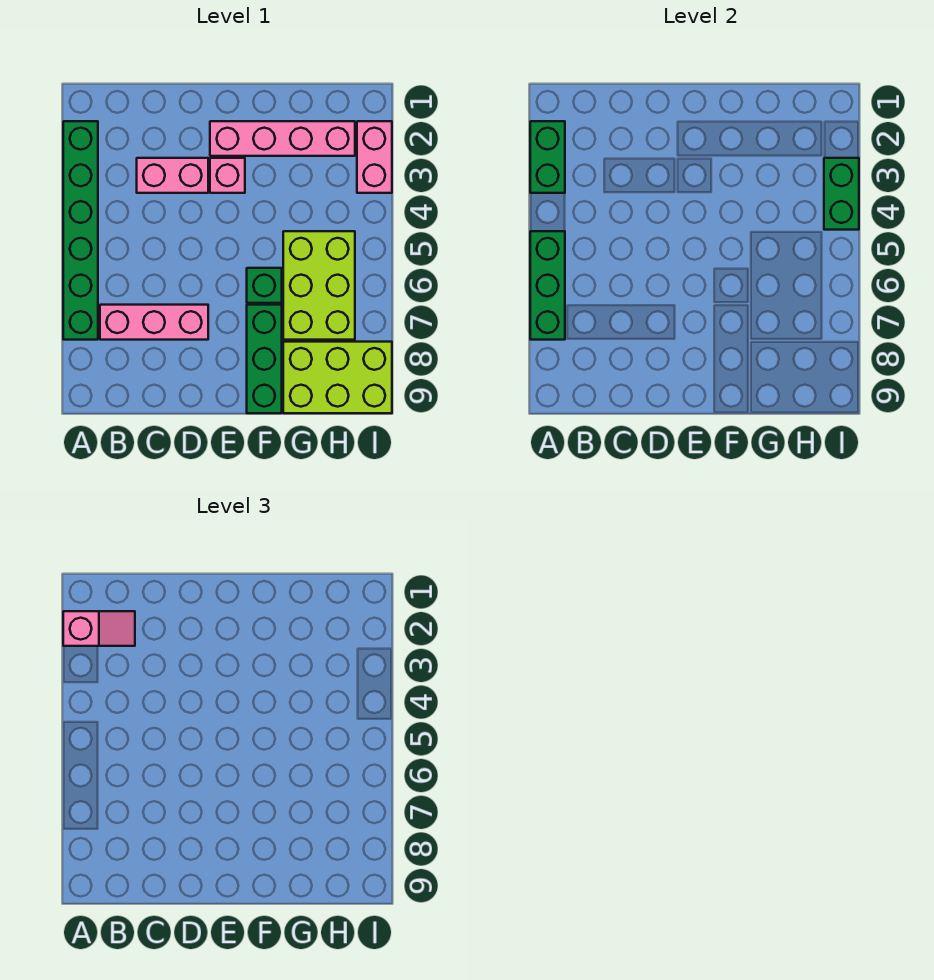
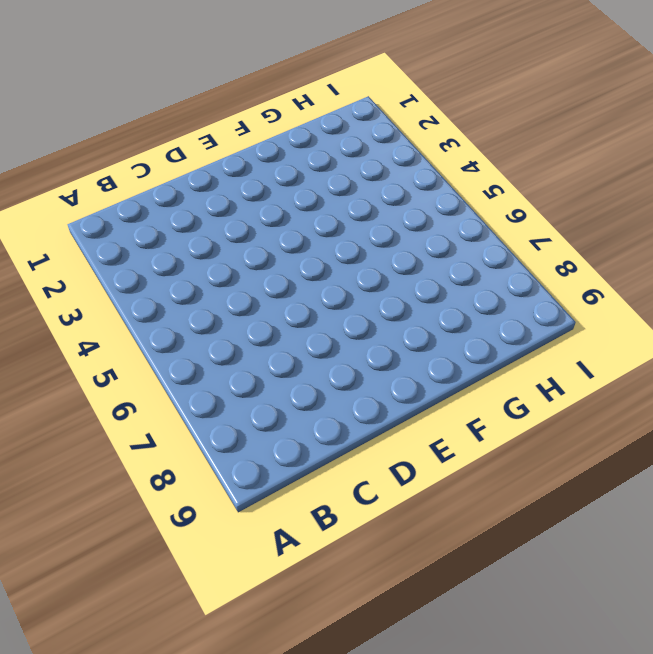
none -> green 1x6 brick [63,121,98,340]
none -> pink 1x3 brick [100,305,208,340]
none -> pink 1x2 brick [137,158,208,193]

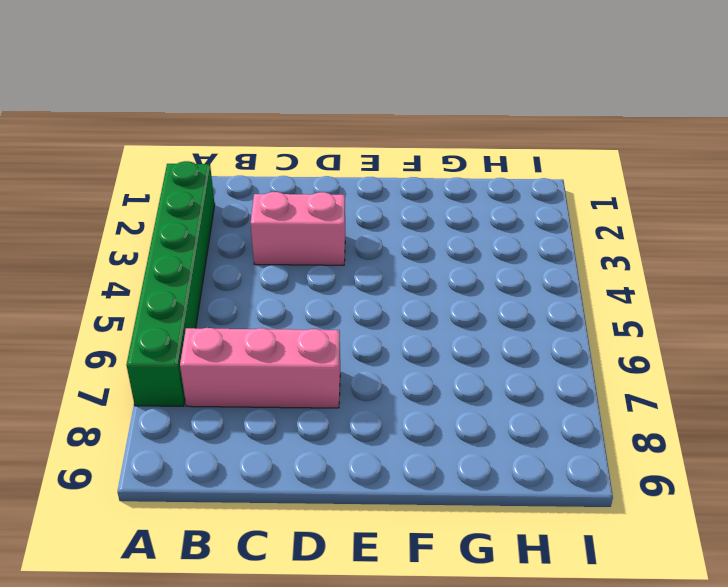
none -> pink 1x4 brick [210,121,355,156]
none -> pink 1x1 brick [210,158,245,193]
none -> green 1x1 brick [247,268,282,303]

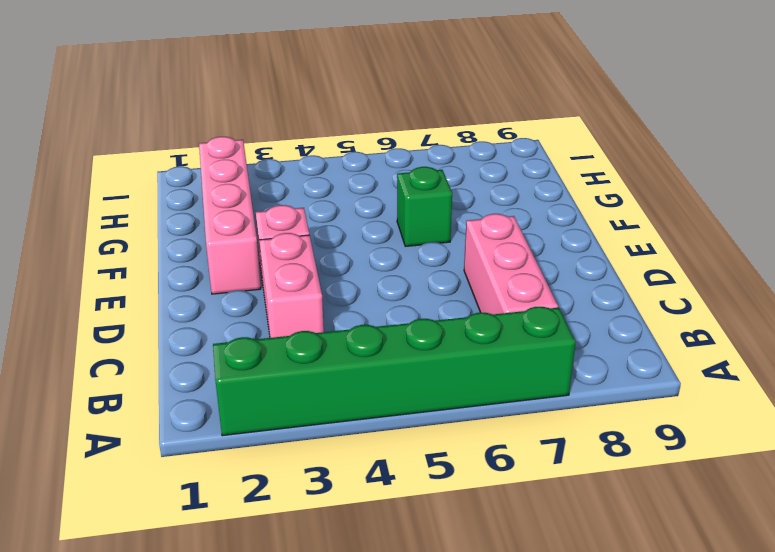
none -> green 1x3 brick [247,305,282,413]
none -> lime 2x3 brick [283,231,355,340]
none -> lime 2x3 brick [283,342,392,413]

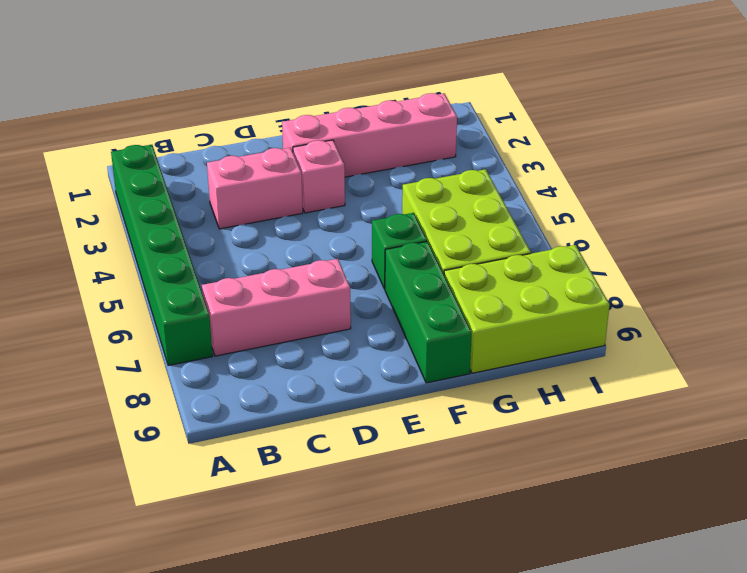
none -> pink 1x2 brick [357,121,392,193]
none -> green 1x2 brick [530,121,565,193]
none -> green 1x3 brick [530,231,565,340]

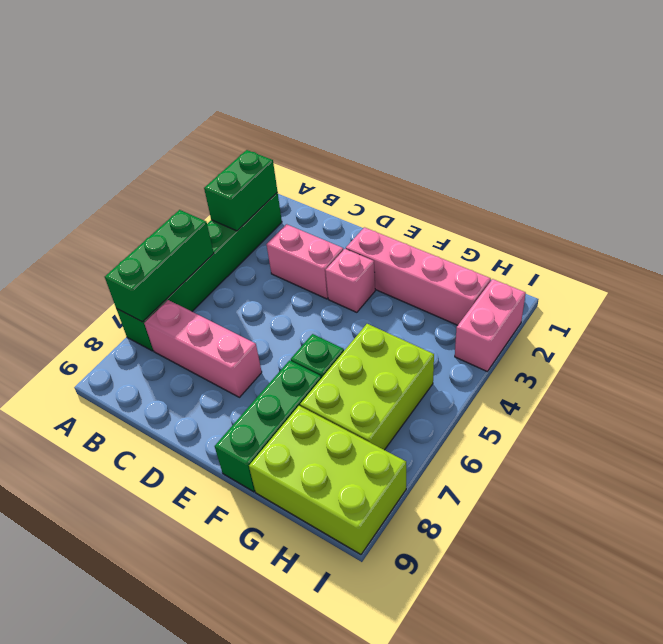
none -> green 1x2 brick [824,158,859,230]
none -> pink 1x2 slope [63,611,135,646]

